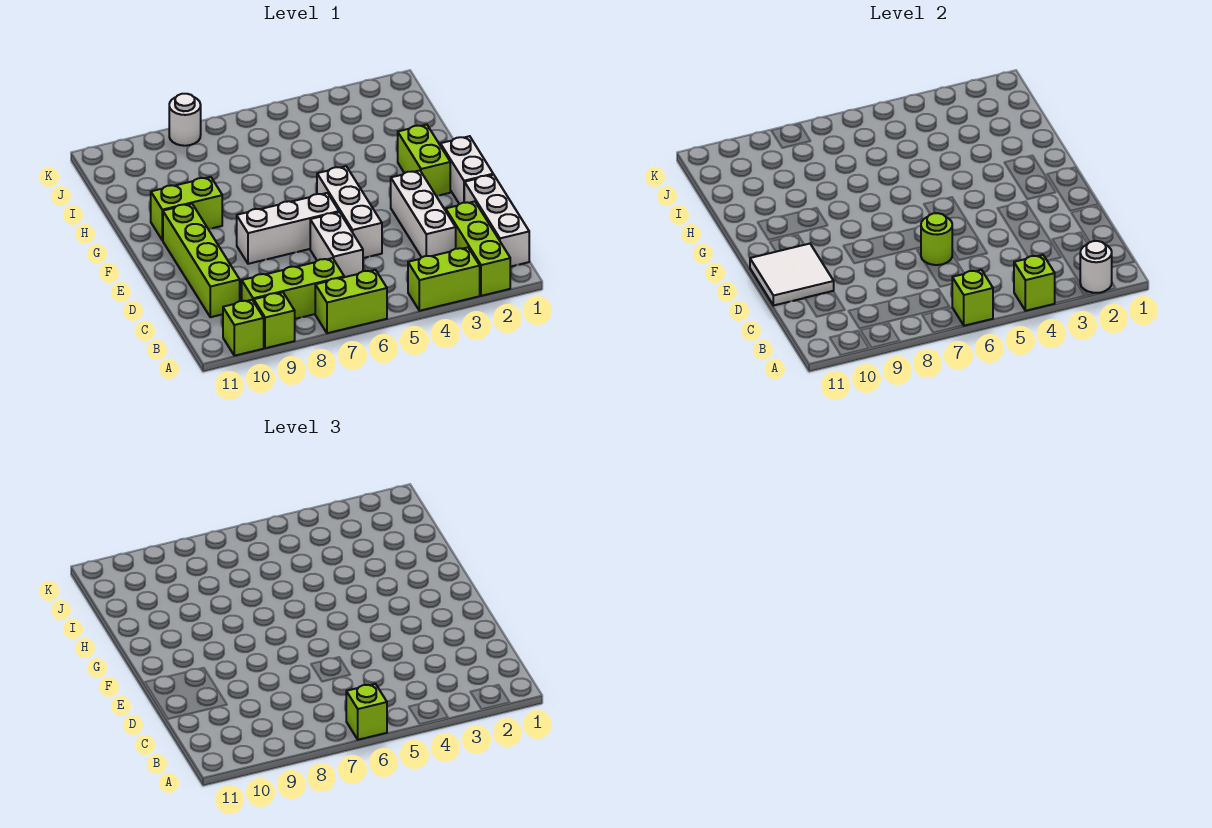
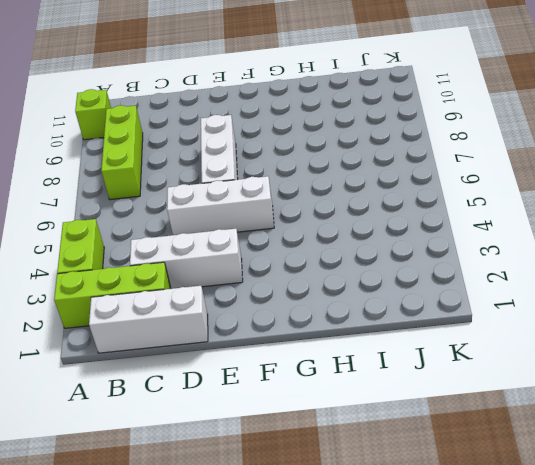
none -> lime 1x2 brick [315,270,387,333]
none -> lime 1x1 brick [254,292,295,348]
none -> white 1x2 brick [310,212,363,277]

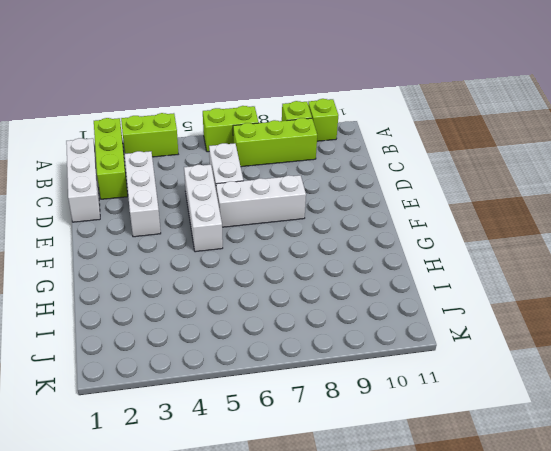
none -> lime 1x4 brick [163,204,240,317]
none -> white 1x2 brick [440,136,493,204]
none -> lime 1x2 brick [398,125,450,196]

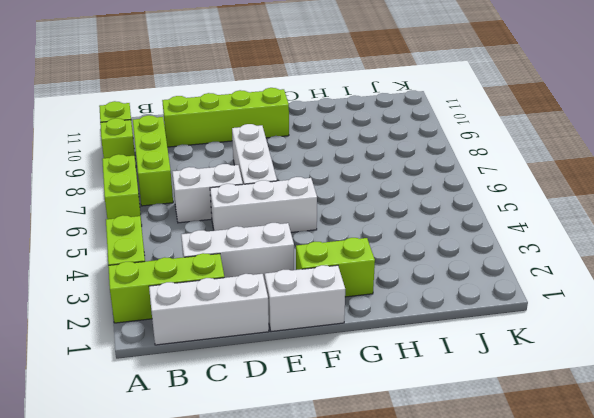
none -> lime 1x2 brick [151,177,222,240]
none -> white 1x1 round brick [169,94,201,146]
none -> white 1x1 round brick [1080,241,1112,293]

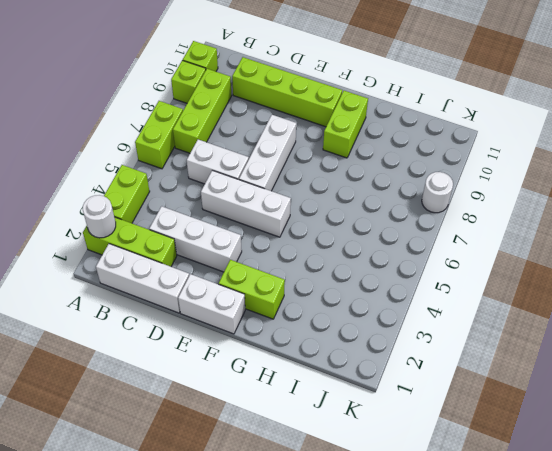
none -> lime 1x1 brick [1014,255,1055,311]
none -> lime 1x1 brick [952,270,993,326]
none -> lime 1x1 round brick [921,213,952,265]

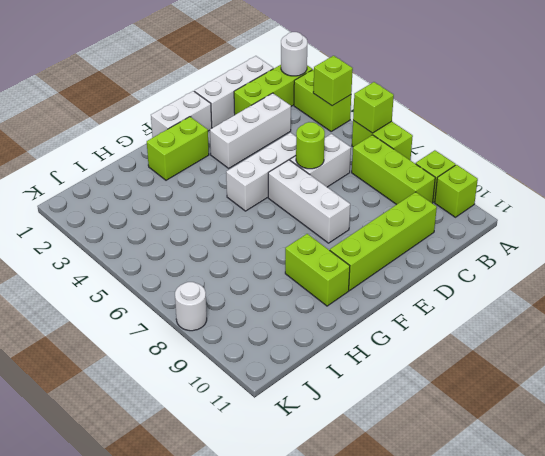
none -> white 2x2 tile [750,244,834,306]
none -> lime 1x1 brick [346,684,387,740]

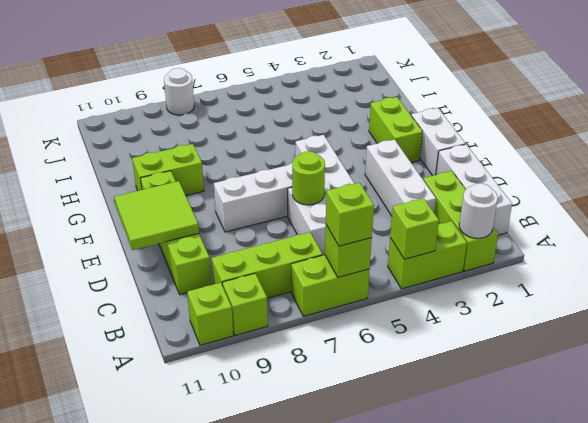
lime 2x2 tile [114,181,199,250] -> white 2x2 tile [750,244,834,306]

